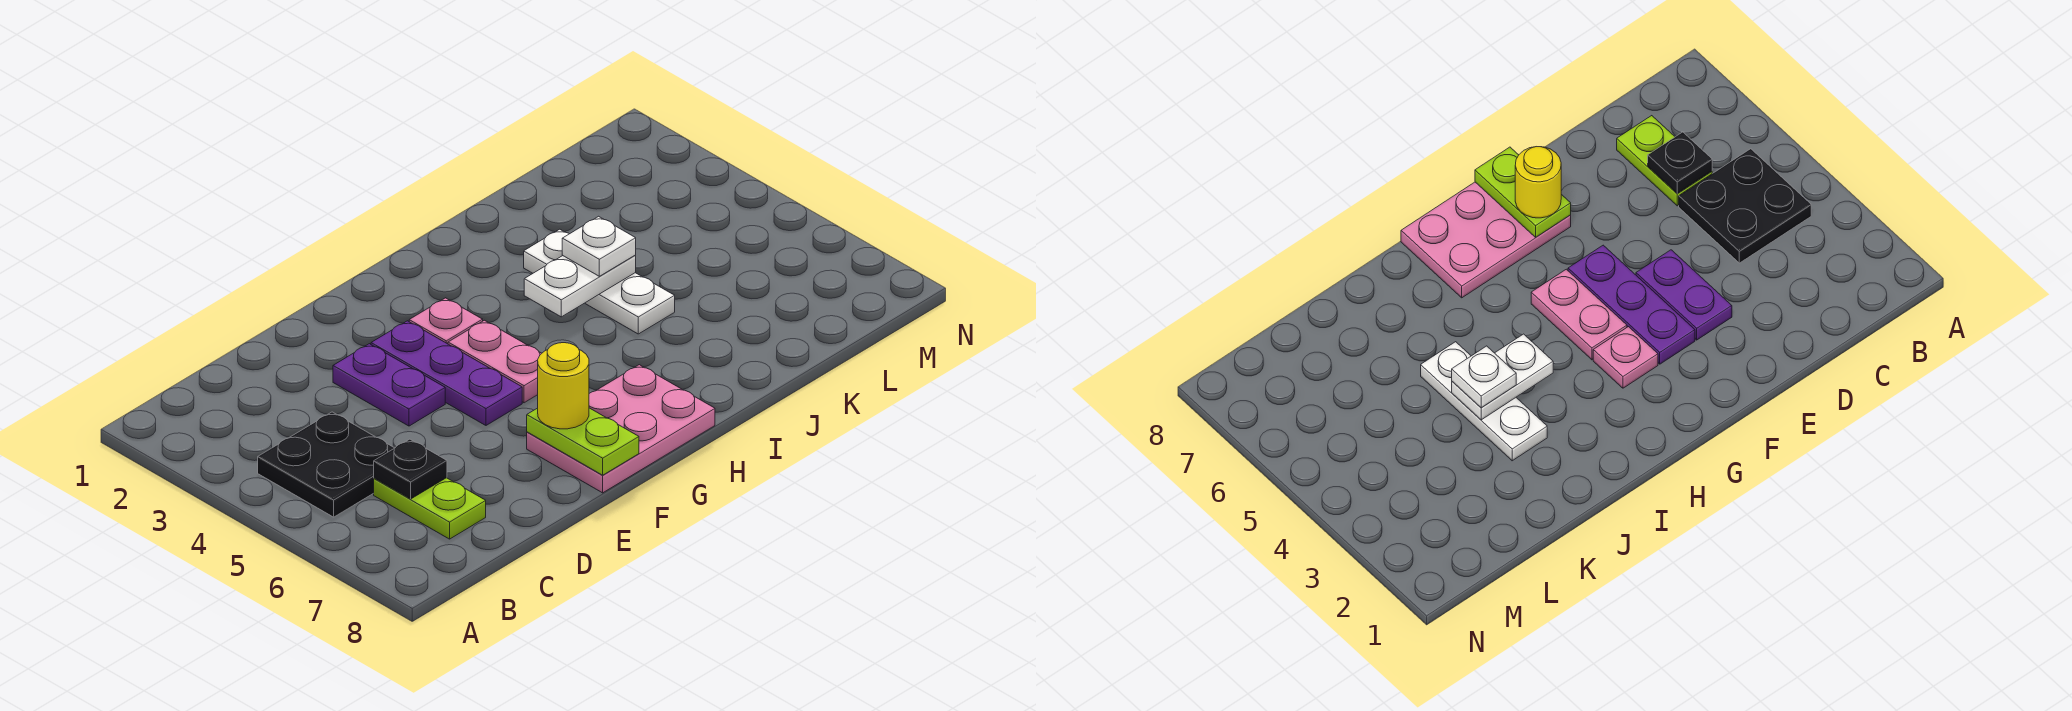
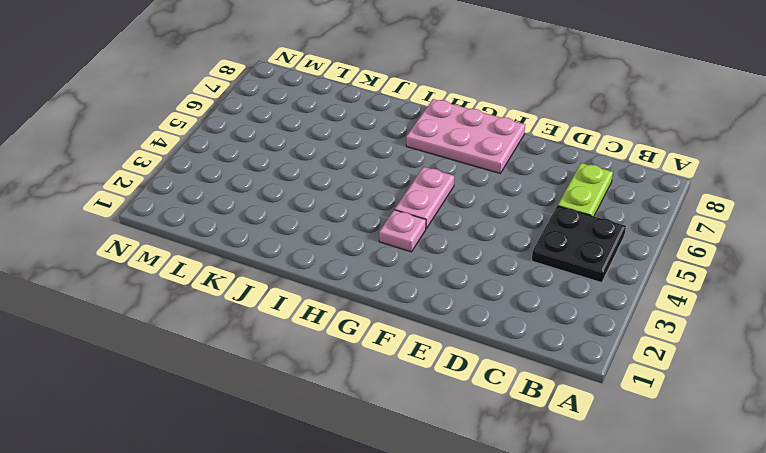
none -> purple 1x2 plate [333,344,445,426]
none -> purple 1x3 plate [371,321,522,425]
none -> white 1x3 plate [524,229,675,334]

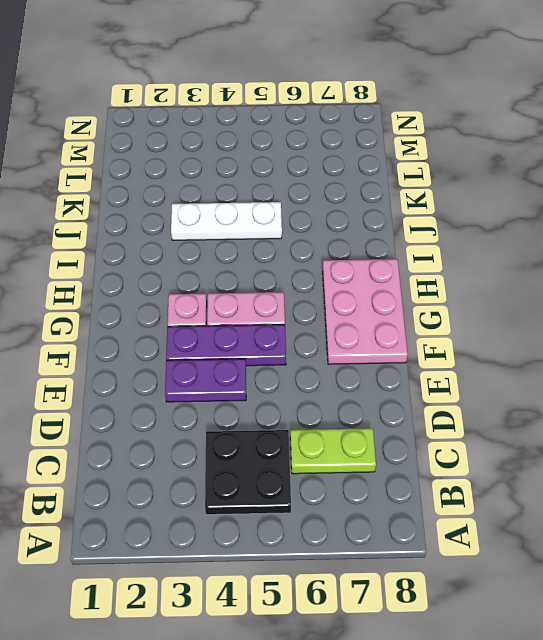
none -> black 1x1 plate [374,439,447,499]
none -> lime 1x2 plate [527,408,639,475]
none -> white 1x2 plate [524,256,636,317]

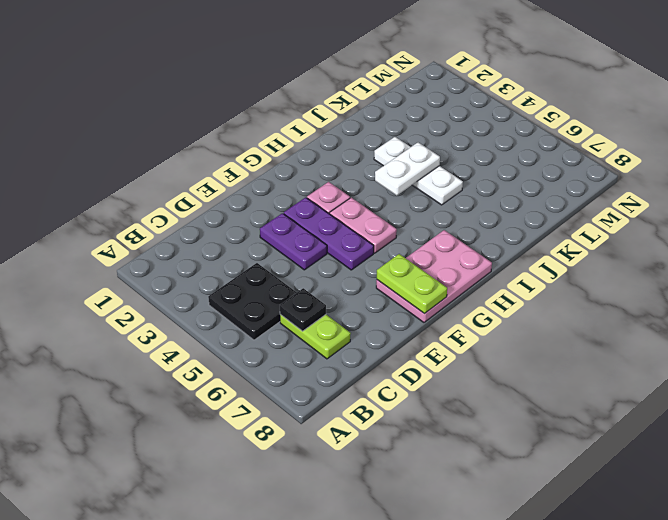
none -> yellow 1x1 round brick [538,343,589,429]
none -> white 1x1 plate [562,216,636,276]

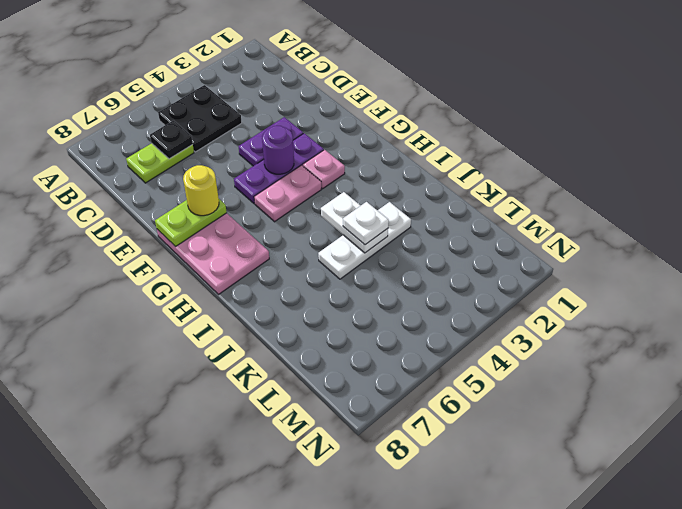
purple 1x1 round brick [262,126,294,174] -> none

